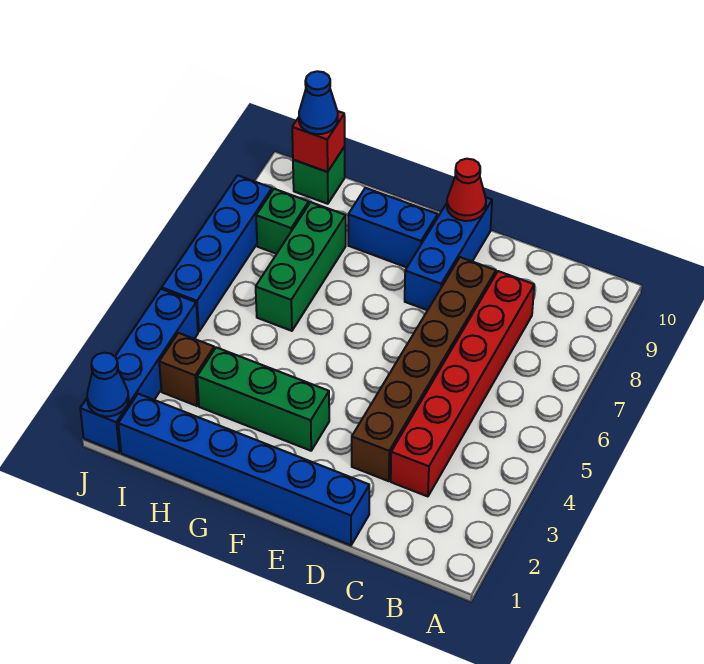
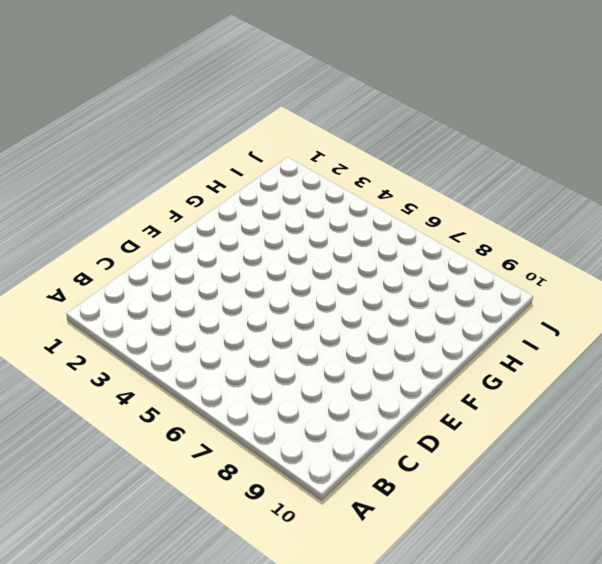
none -> red 1x6 brick [391,271,534,497]
none -> blue 1x6 brick [118,394,369,545]
none -> brown 1x6 brick [352,257,496,481]

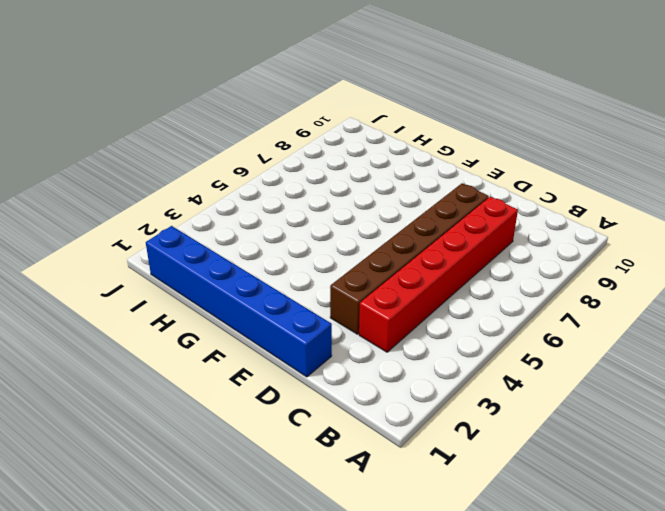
none -> blue 1x3 brick [405,198,492,310]
none -> green 1x3 brick [197,347,329,451]
none -> blue 1x2 brick [348,188,438,267]

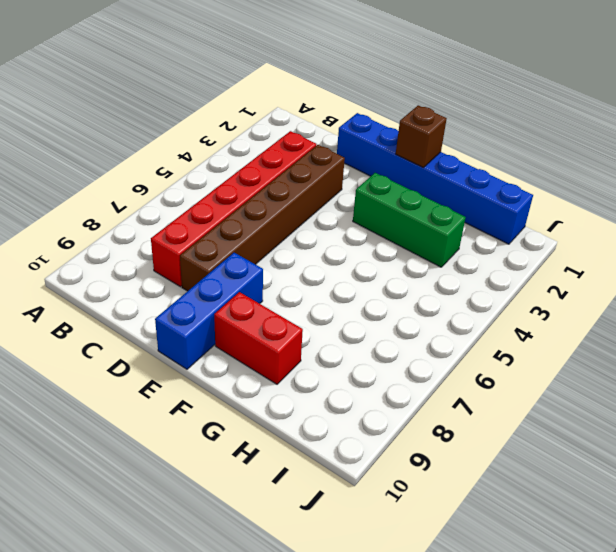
brown 1x1 brick [396,105,447,168] -> brown 1x1 brick moved to [159,333,214,406]
red 1x2 brick [214,292,303,384] -> blue 1x2 brick [348,188,438,267]
none -> green 1x3 brick [256,202,346,331]
none -> green 1x1 brick [256,189,309,254]
none -> green 1x1 brick [293,147,345,204]

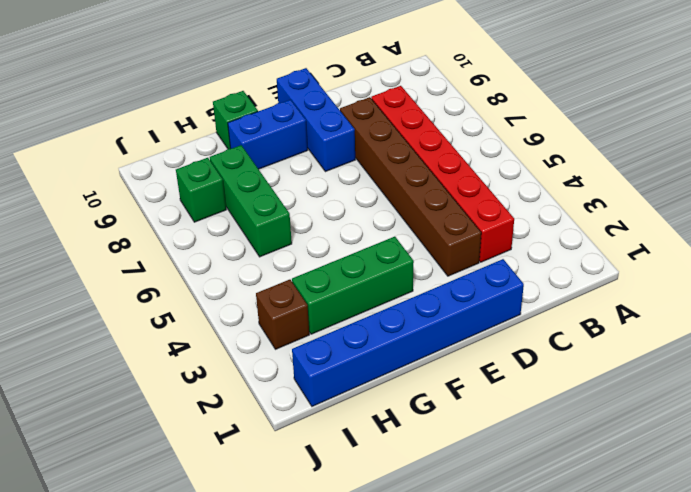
green 1x1 brick [213,91,258,149] -> green 1x1 brick moved to [293,147,345,204]
none -> blue 1x4 brick [80,289,198,453]
none -> blue 1x4 brick [162,175,272,332]
none -> red 1x1 cone [447,159,486,221]

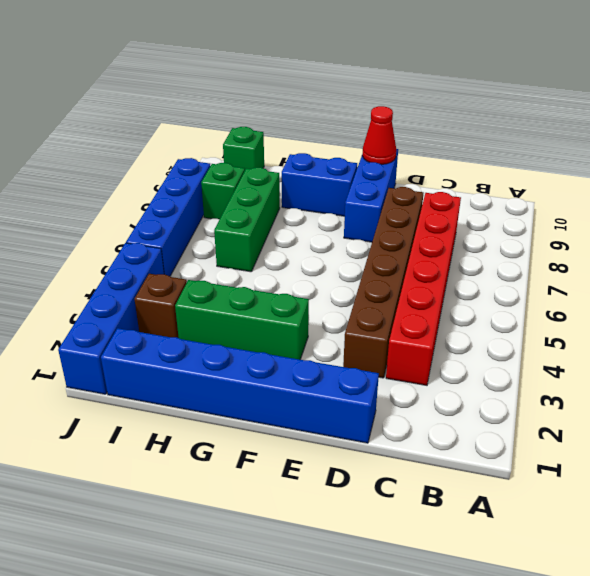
none -> red 1x1 brick [292,111,345,172]
none -> blue 1x1 cone [87,353,129,416]
none -> blue 1x1 cone [299,71,338,134]

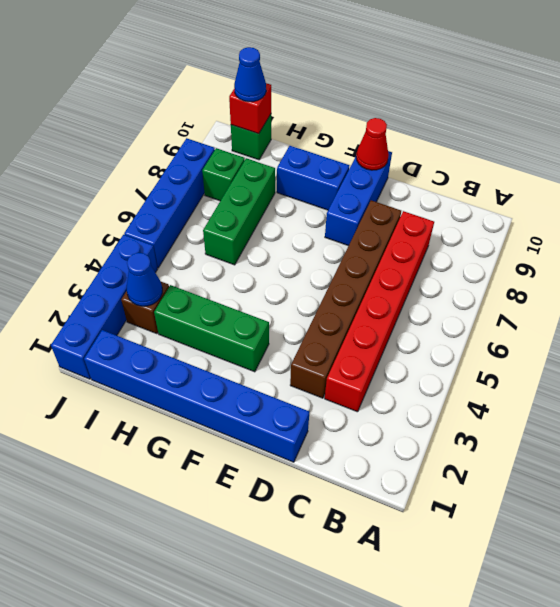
blue 1x1 cone [127,253,162,306] -> blue 1x1 cone moved to [87,353,129,416]

